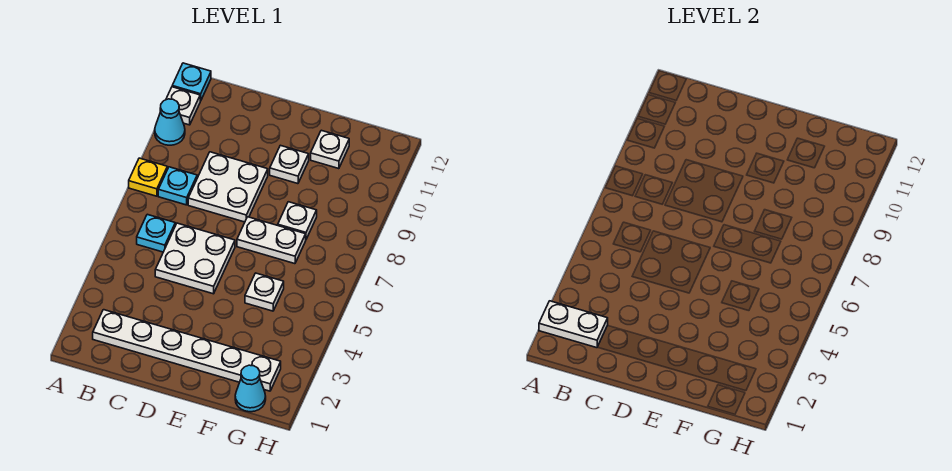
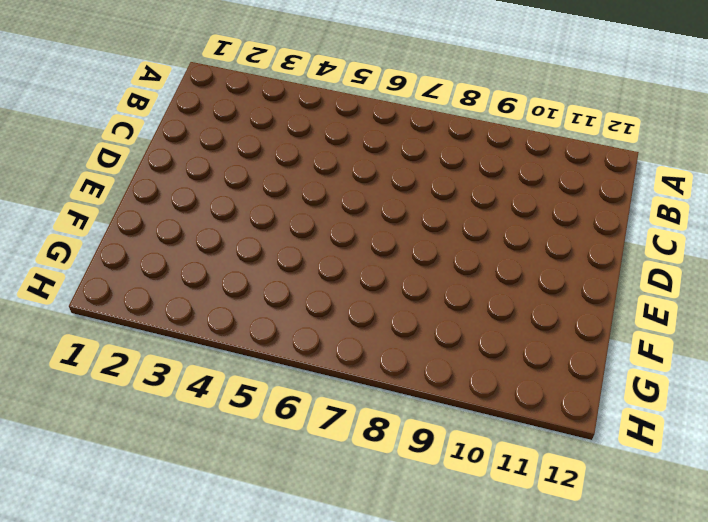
none -> yellow 1x1 plate [129,158,167,196]
none -> cyan 1x1 cone [155,99,185,145]
none -> white 1x1 plate [166,87,200,125]

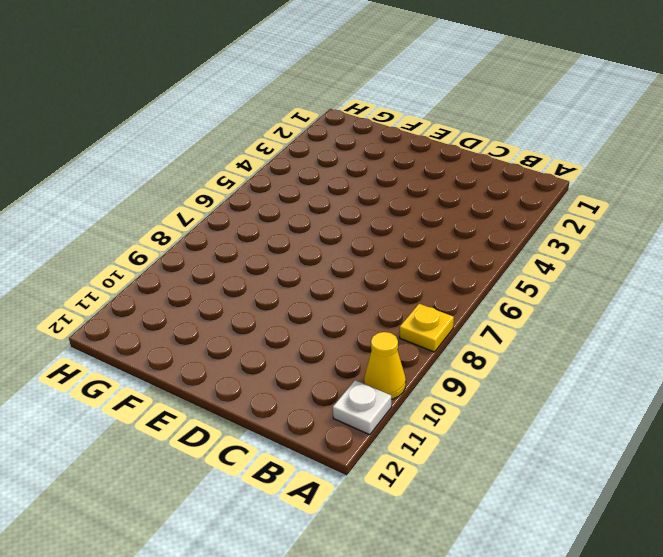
yellow 1x1 cone [364,332,406,399] -> cyan 1x1 cone [155,99,185,145]
none -> cyan 1x1 plate [172,63,211,101]
none -> white 1x6 plate [93,310,281,391]
none -> cyan 1x1 plate [137,214,175,252]

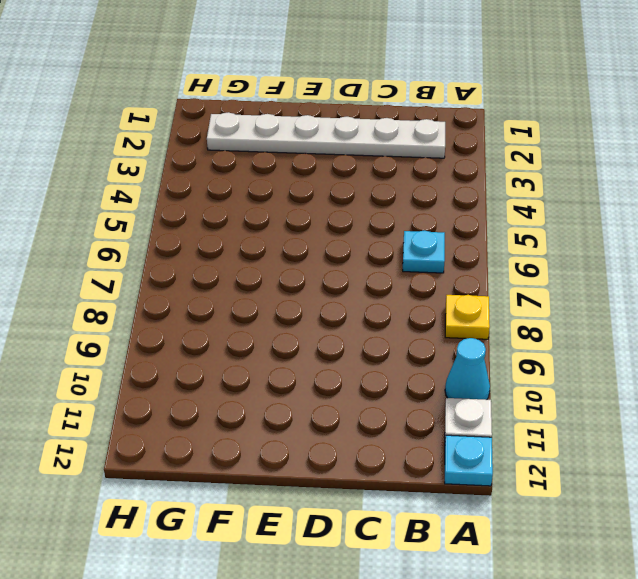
none -> cyan 1x1 plate [158,167,197,205]
none -> white 2x2 plate [155,223,235,294]
none -> white 2x2 plate [188,152,268,222]

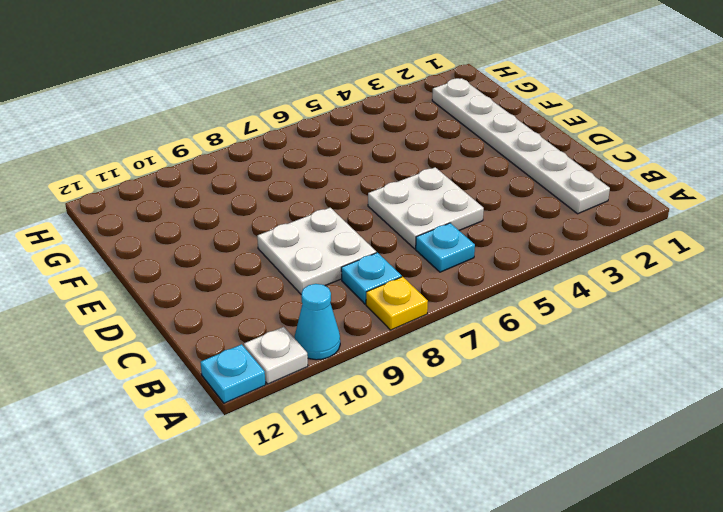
none -> white 1x2 plate [237,217,306,264]
none -> white 1x1 plate [270,145,309,184]
none -> white 1x1 plate [245,273,284,311]

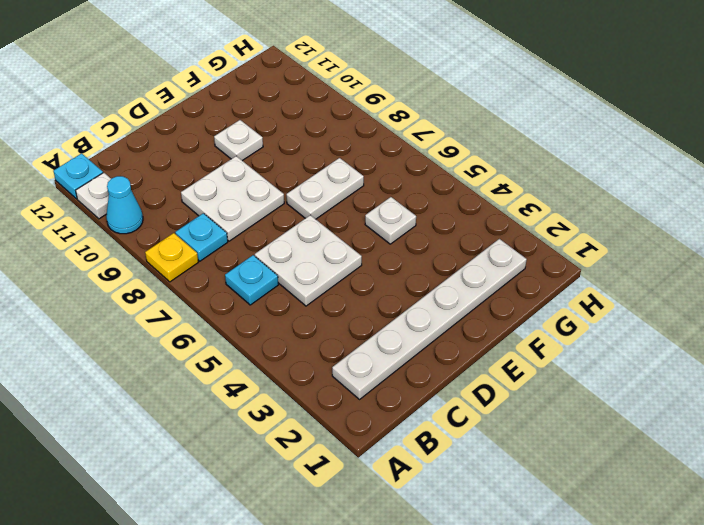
none -> white 1x1 plate [278,202,317,239]
none -> white 1x1 plate [311,130,349,169]
none -> cyan 1x1 cone [235,365,266,412]

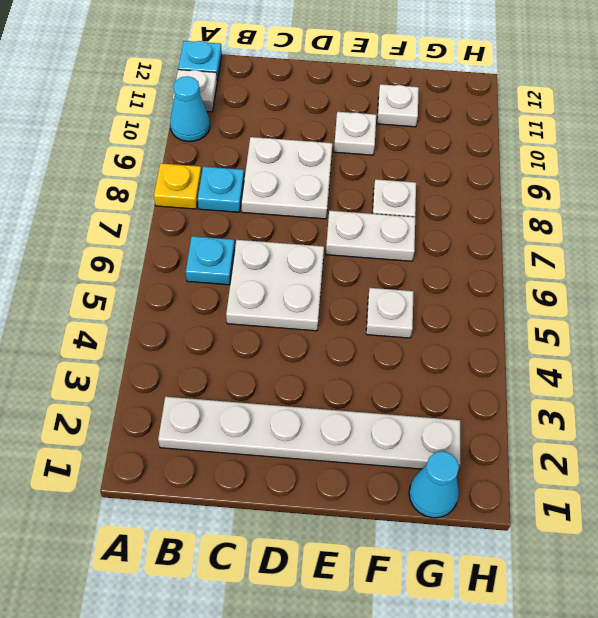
none -> white 1x2 plate [539,301,608,348]

